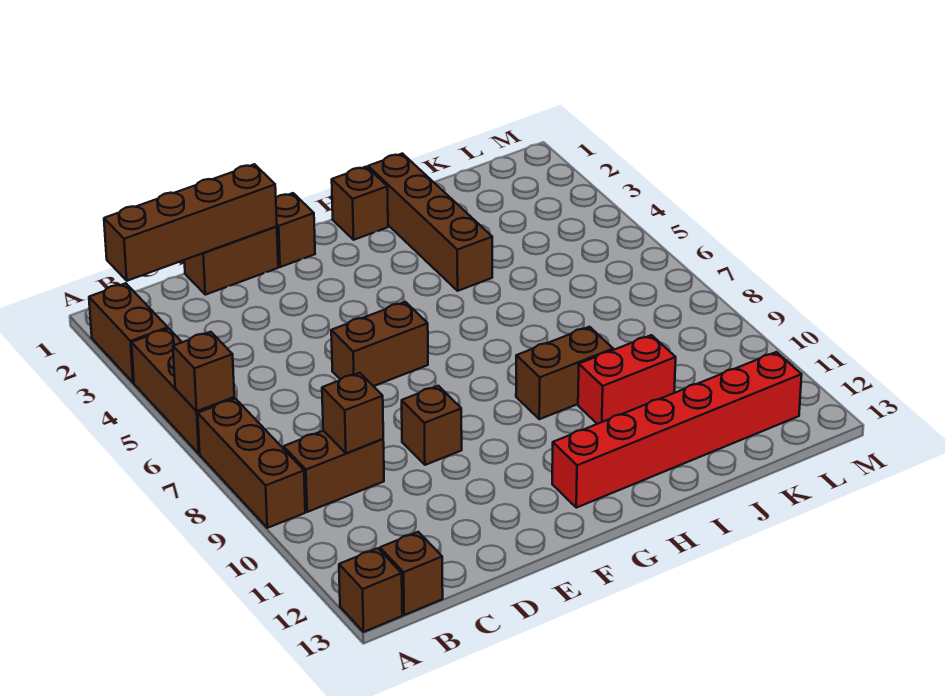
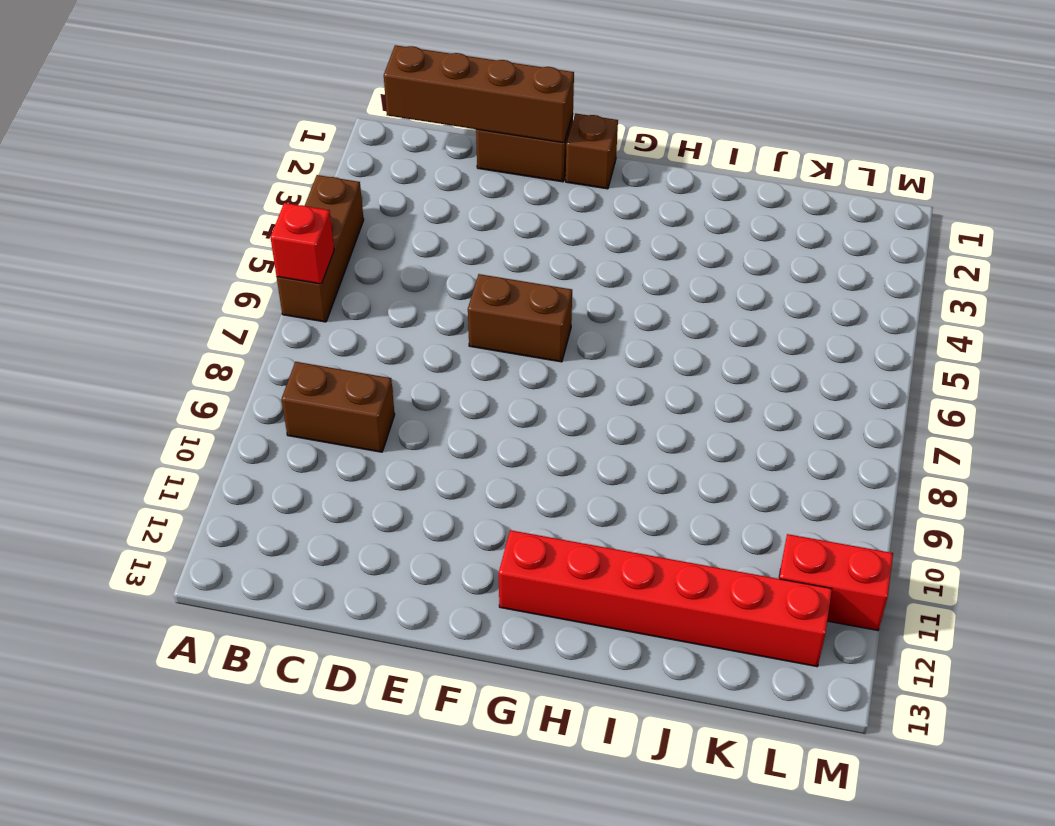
red 1x1 brick [270,203,334,284] -> brown 1x1 brick [173,332,234,411]
red 1x2 brick [779,534,893,630] -> red 1x2 brick moved to [578,335,676,424]
none -> brown 1x2 brick [89,283,168,383]
none -> brown 1x3 brick [198,399,305,528]
none -> brown 1x1 brick [339,548,402,632]

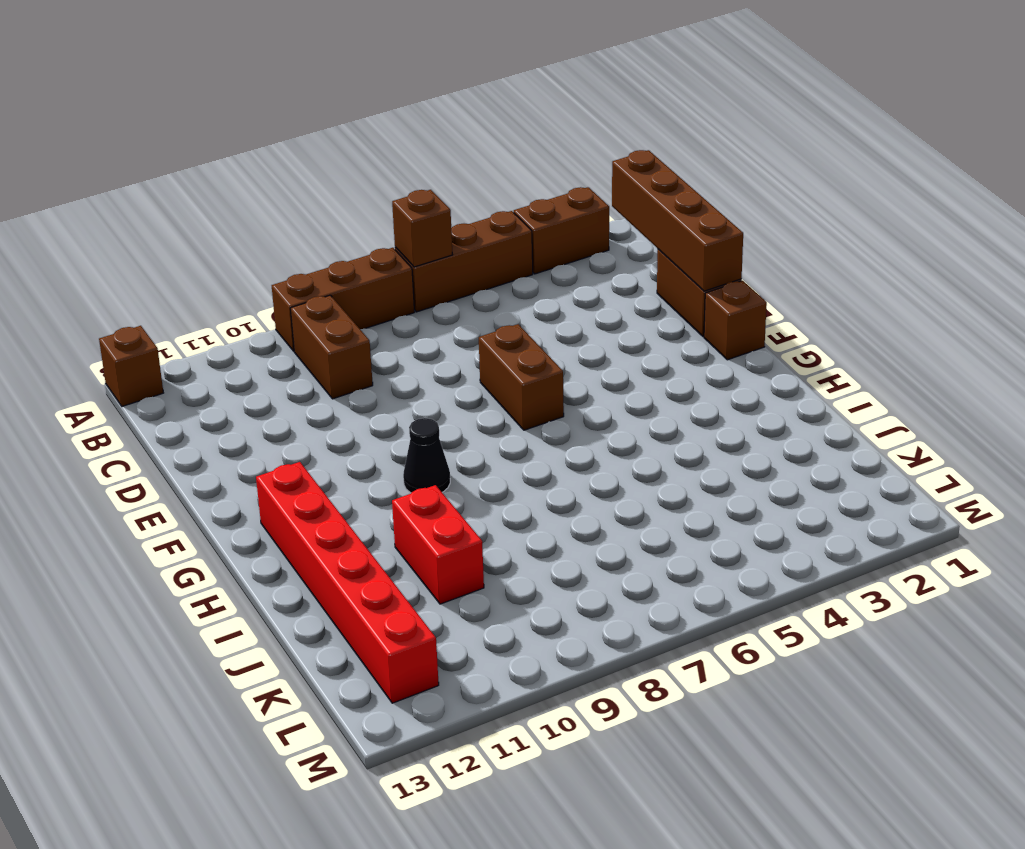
black 1x1 cone [403,418,450,493] -> none
none -> brown 1x1 brick [380,532,443,615]
none -> brown 1x1 brick [402,386,462,465]
none -> brown 1x1 brick [332,167,388,240]

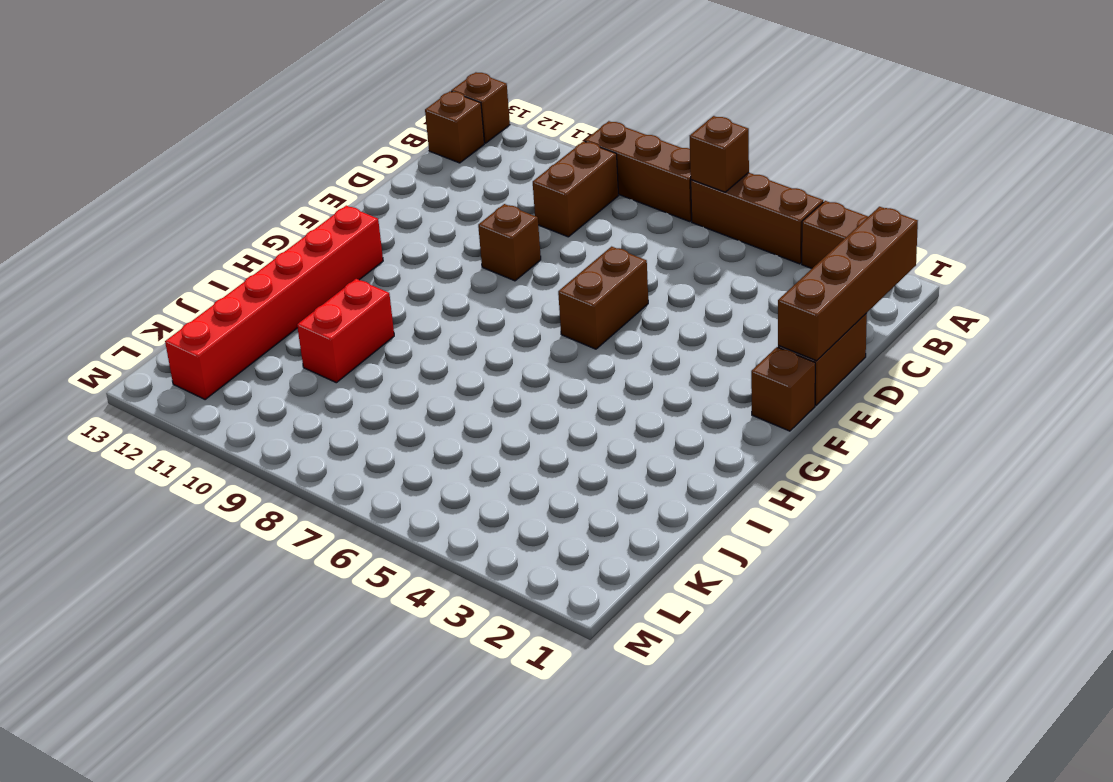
none -> brown 1x1 brick [332,167,388,240]
none -> brown 1x2 brick [516,327,613,419]
none -> brown 1x4 brick [368,154,492,291]

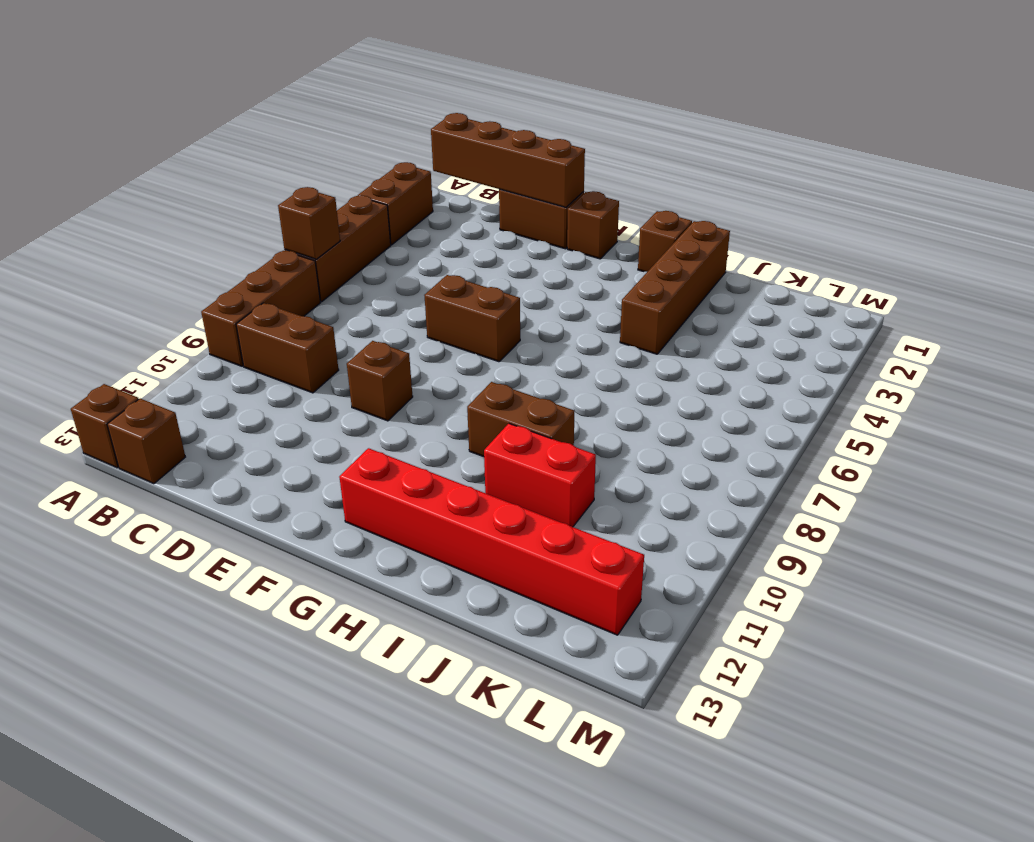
none -> brown 1x1 brick [322,373,383,453]

